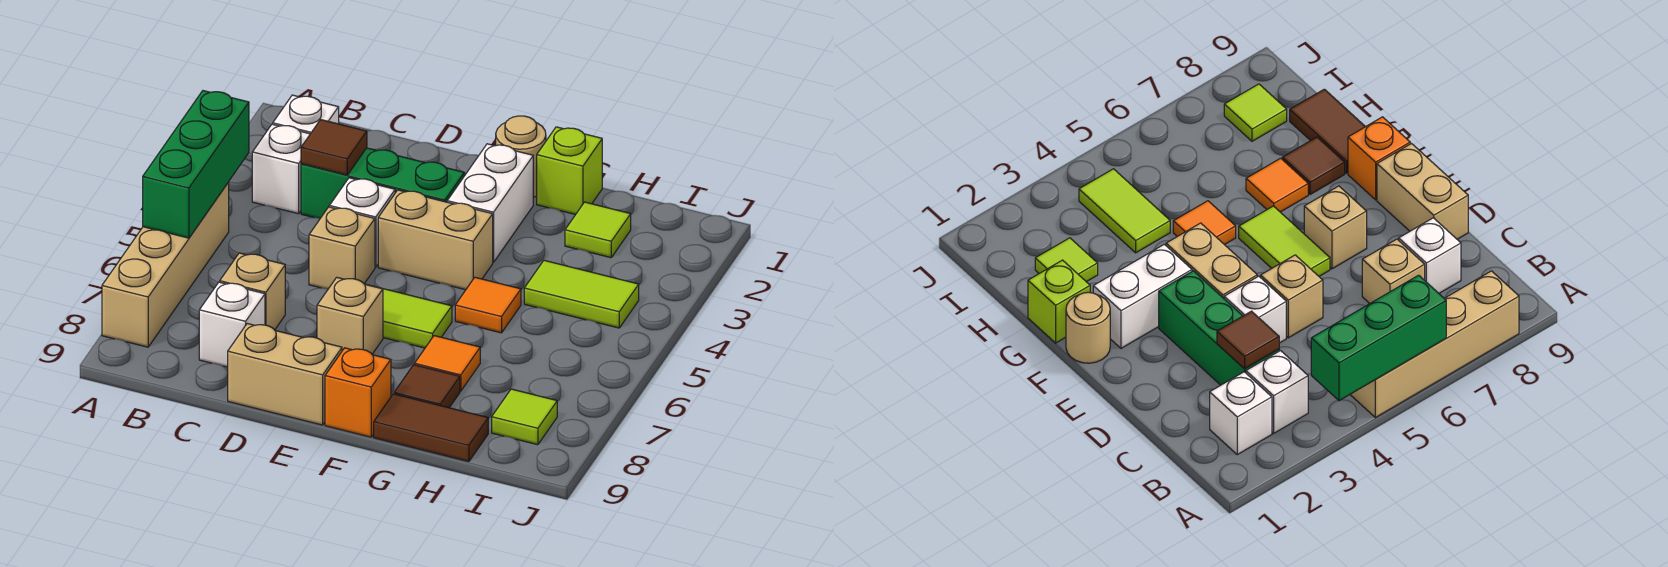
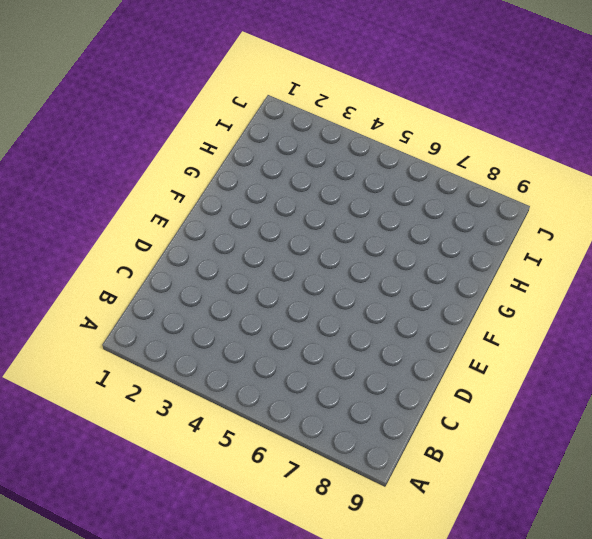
none -> tan 1x4 brick [102,182,229,347]
none -> white 1x1 brick [273,95,339,134]
none -> white 1x1 brick [252,124,310,214]

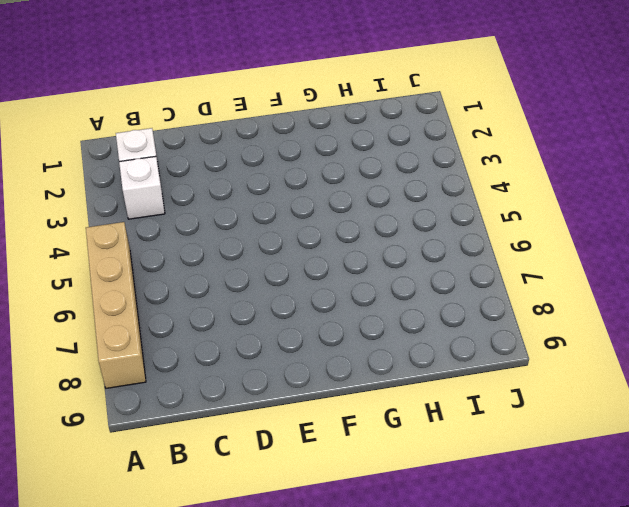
none -> green 1x3 brick [301,148,464,218]
none -> tan 1x1 brick [220,253,285,330]
none -> white 1x1 brick [199,282,265,367]

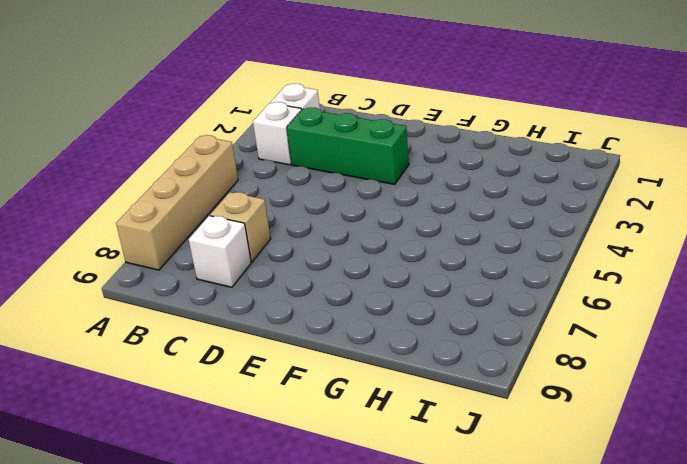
none -> white 1x1 brick [329,178,395,267]
none -> tan 1x1 brick [309,207,375,289]
none -> tan 1x2 brick [228,324,342,425]

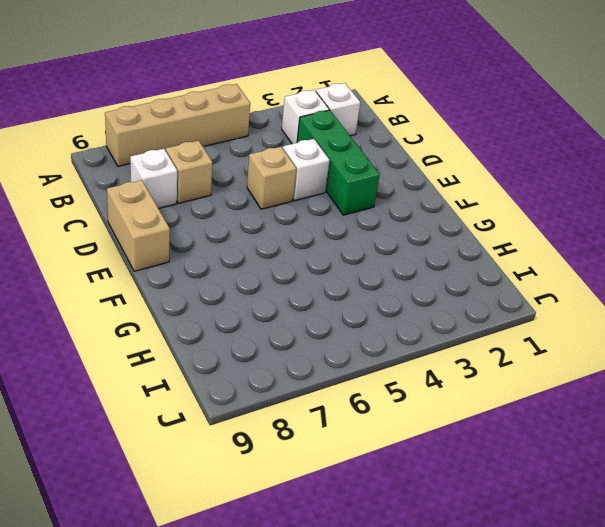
none -> tan 1x2 brick [378,190,493,290]
none -> lime 1x2 tile [383,289,452,348]
none -> tan 1x1 brick [317,277,383,354]

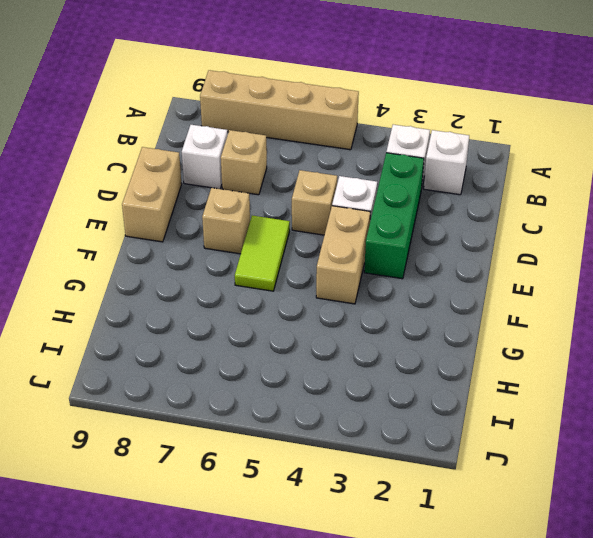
none -> tan 1x1 round brick [496,116,546,198]
none -> white 1x2 brick [447,144,533,262]
none -> orange 1x1 brick [325,348,391,437]

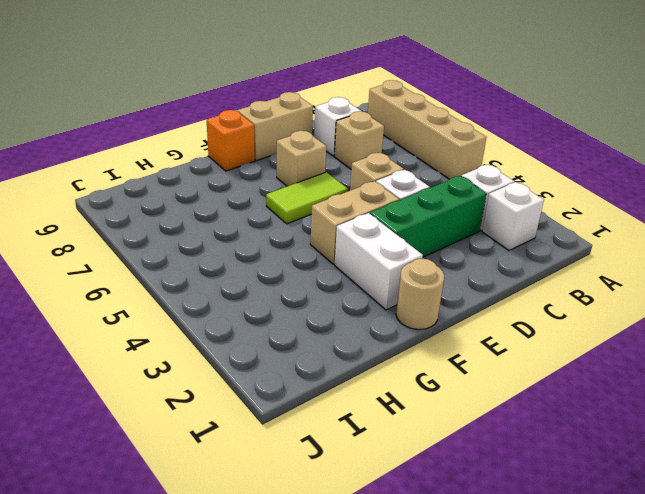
none -> lime 1x1 brick [537,127,602,215]
none -> orange 1x1 tile [455,277,521,333]
none -> orange 1x1 tile [415,336,480,391]

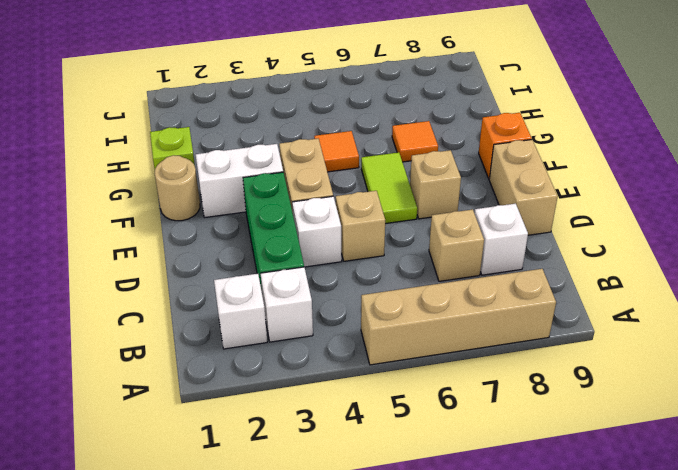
none -> brown 1x1 tile [394,365,460,408]
none -> brown 1x2 tile [374,394,488,462]
none -> lime 1x1 tile [565,202,631,258]

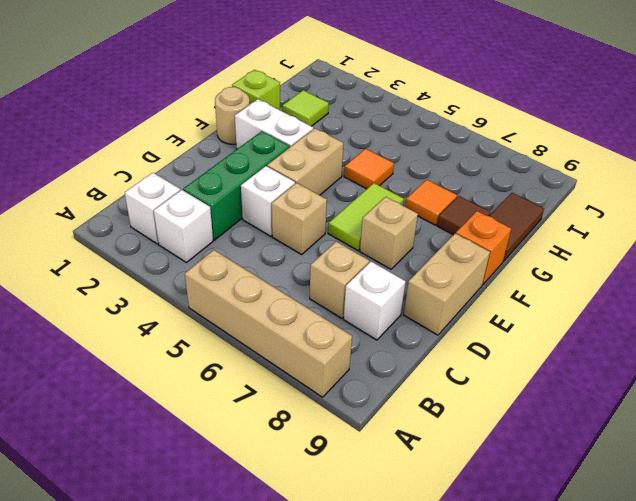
none -> lime 1x2 tile [524,260,639,328]
none -> lime 1x1 tile [492,389,557,445]
none -> green 1x3 brick [143,91,249,238]

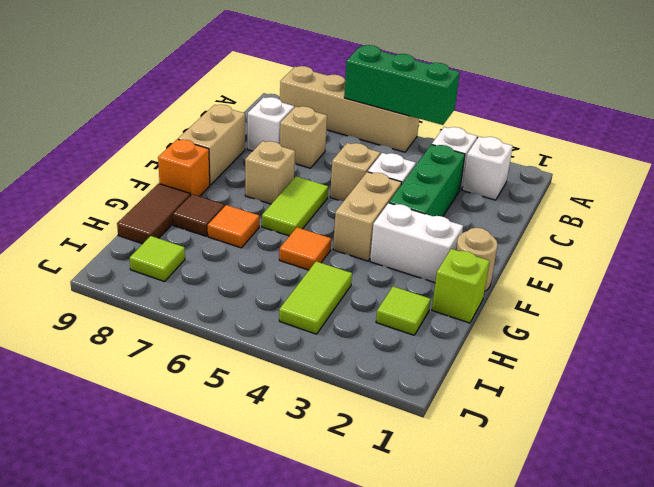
none -> brown 1x1 tile [301,120,367,175]

